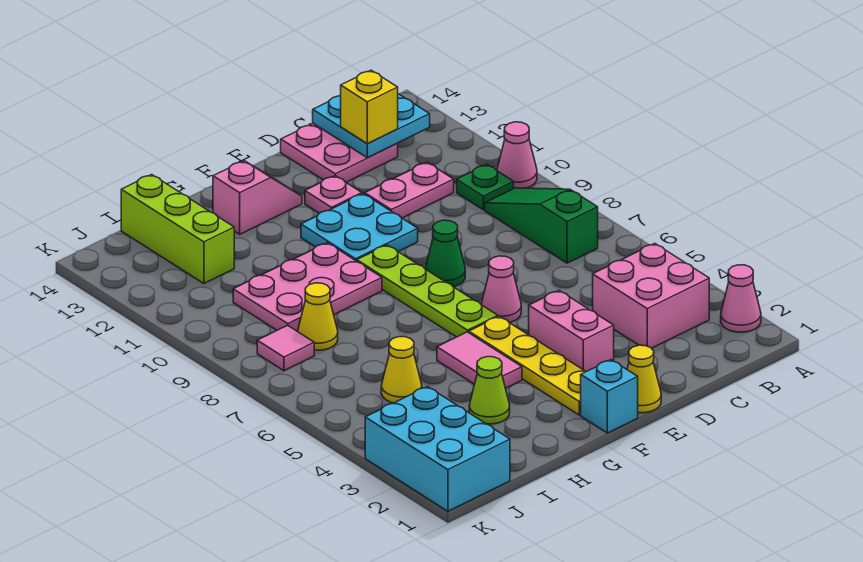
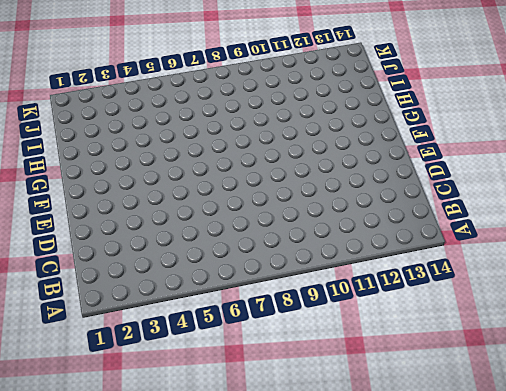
none -> pink 1x1 cone [721,265,761,332]
none -> pink 1x1 cone [497,122,537,188]
none -> pink 2x2 brick [593,243,709,348]

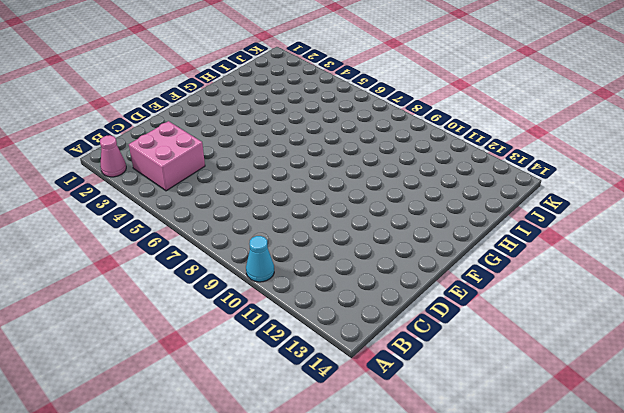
cyan 1x1 cone [246,236,274,282] -> pink 1x1 cone [497,122,537,188]
none -> green 1x3 slope [485,188,598,263]
none -> green 1x1 plate [457,165,514,210]
none -> pink 1x2 plate [365,162,454,218]

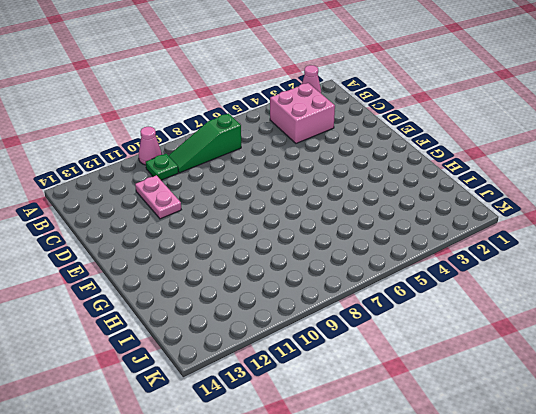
none -> pink 2x2 plate [281,124,398,182]
none -> yellow 1x1 cone [627,345,661,413]
none -> pink 1x2 brick [529,291,614,372]

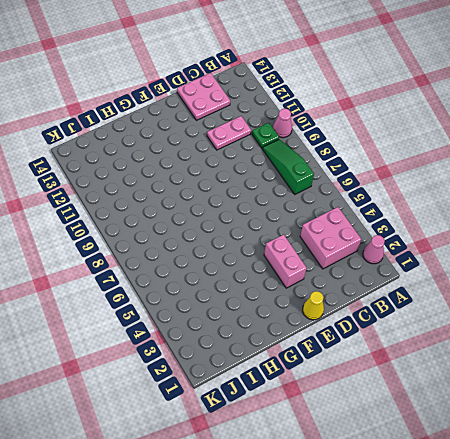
none -> pink 1x1 cone [481,256,521,323]
none -> green 1x1 cone [425,220,465,287]
none -> cyan 2x2 plate [301,194,418,261]

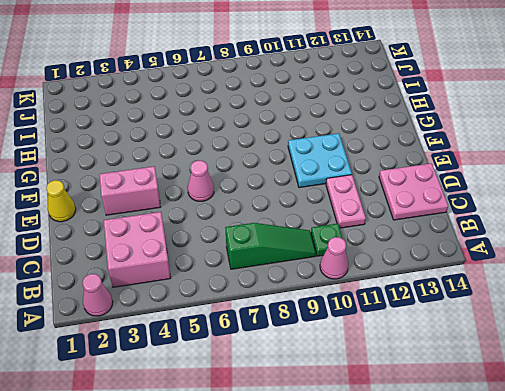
none -> green 1x1 cone [425,220,465,287]
none -> pink 1x1 plate [305,176,362,213]
none -> cyan 1x1 brick [581,360,638,433]

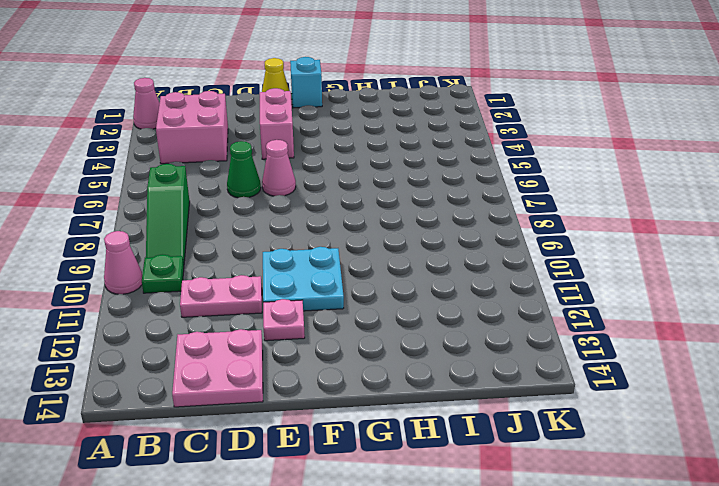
green 1x1 cone [227,141,261,198] -> green 1x1 cone moved to [425,220,465,287]
none -> yellow 1x4 plate [469,316,586,415]
none -> lime 1x4 plate [357,245,498,337]
none -> pink 1x2 slope [213,161,302,234]

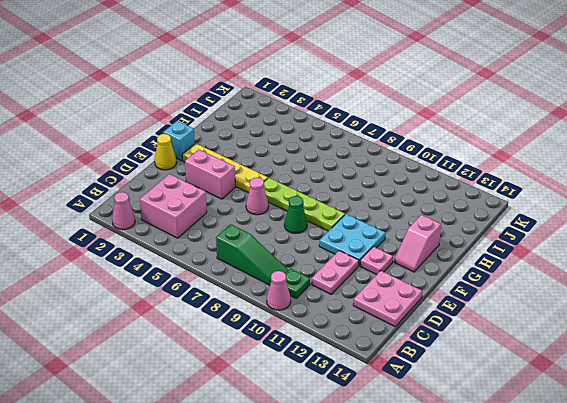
none -> pink 1x2 tile [437,332,522,388]
none -> pink 2x3 plate [233,243,382,331]
none -> lime 1x1 cone [469,357,510,424]

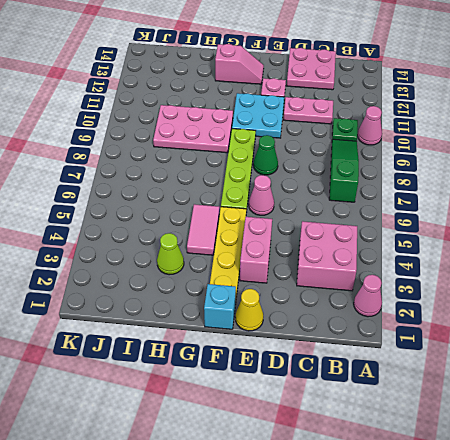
none -> yellow 1x1 cone [381,337,422,403]
none -> yellow 1x1 cone [298,283,338,350]
none -> lime 1x3 brick [121,175,234,284]

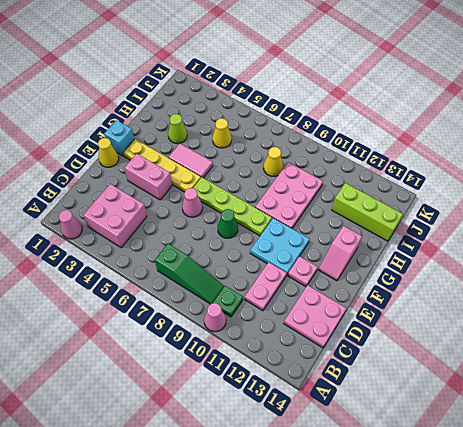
none -> cyan 2x3 brick [365,387,510,511]
none -> pink 1x1 tile [257,325,314,371]
none -> cyan 2x2 plate [313,94,430,158]

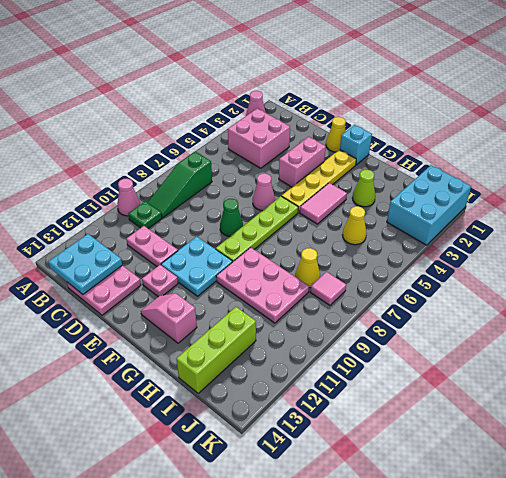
none -> yellow 1x1 brick [341,70,398,144]

